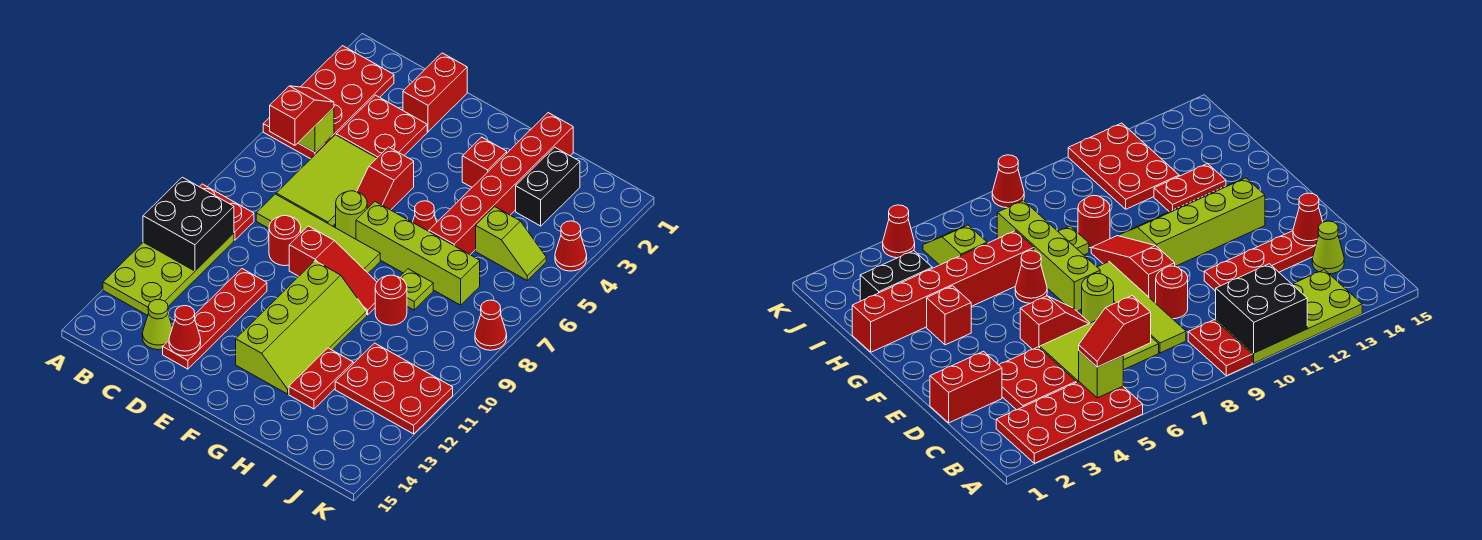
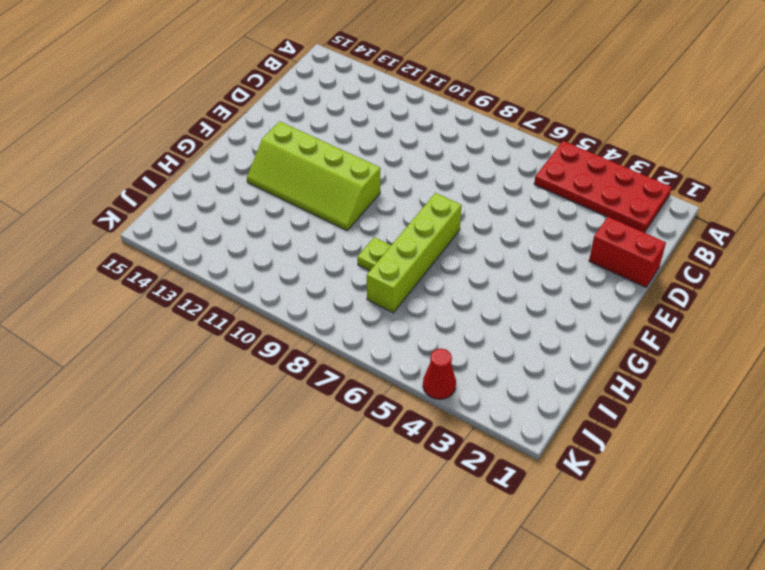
none -> red 1x2 plate [200,184,254,240]
none -> lime 2x4 plate [103,233,234,315]
none -> red 2x2 plate [336,95,427,158]
none -> lime 2x3 tile [276,135,377,226]

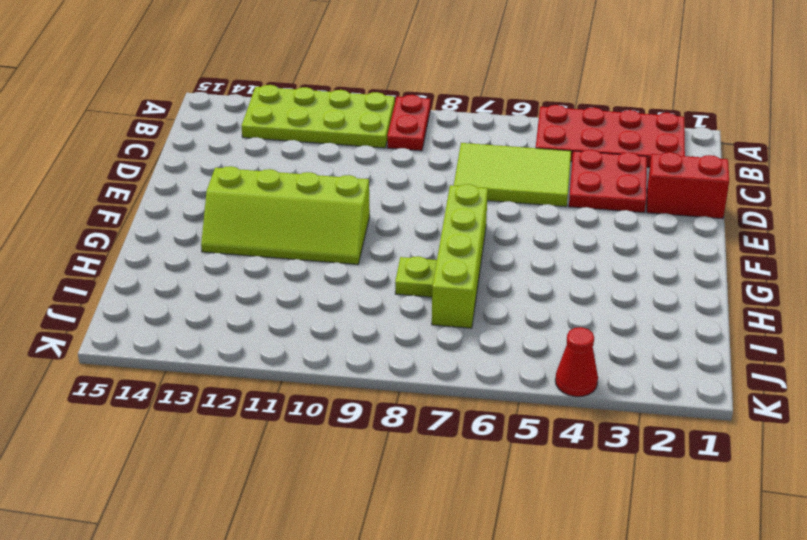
none -> lime 1x4 tile [256,194,380,273]
none -> lime 1x1 cone [142,299,172,350]
none -> red 1x1 round brick [269,216,301,266]
none -> red 1x4 plate [163,269,267,369]

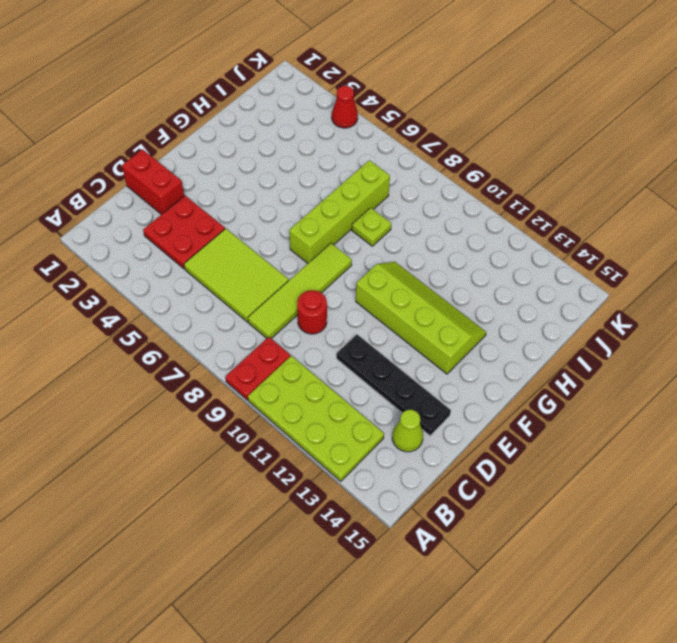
black 1x4 plate [337,335,451,436] -> red 1x4 plate [163,269,267,369]
none -> red 2x4 plate [263,46,394,159]
none -> red 1x2 slope [357,147,414,210]
none -> lime 1x1 round brick [336,191,367,239]
none -> red 1x3 slope [289,226,377,315]

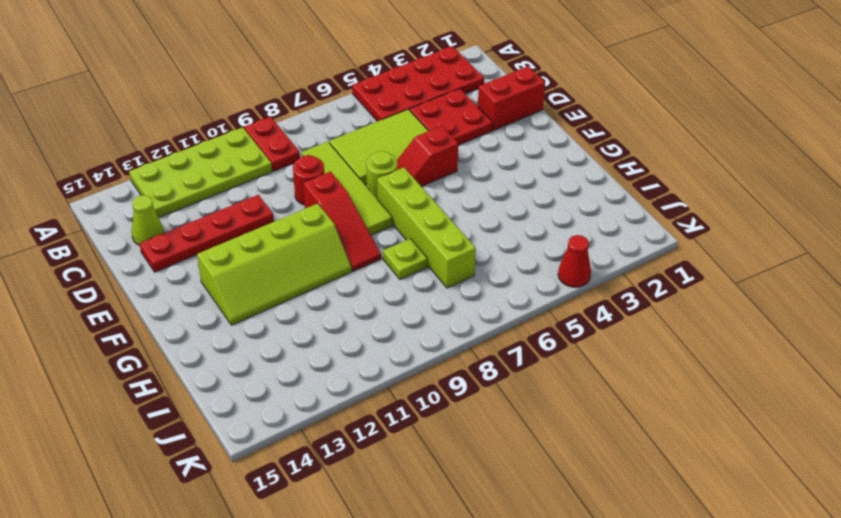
none -> red 1x1 brick [462,137,507,187]
none -> red 1x1 cone [413,201,437,231]
none -> red 1x6 brick [429,113,573,255]
none -> red 1x1 round brick [375,275,407,325]

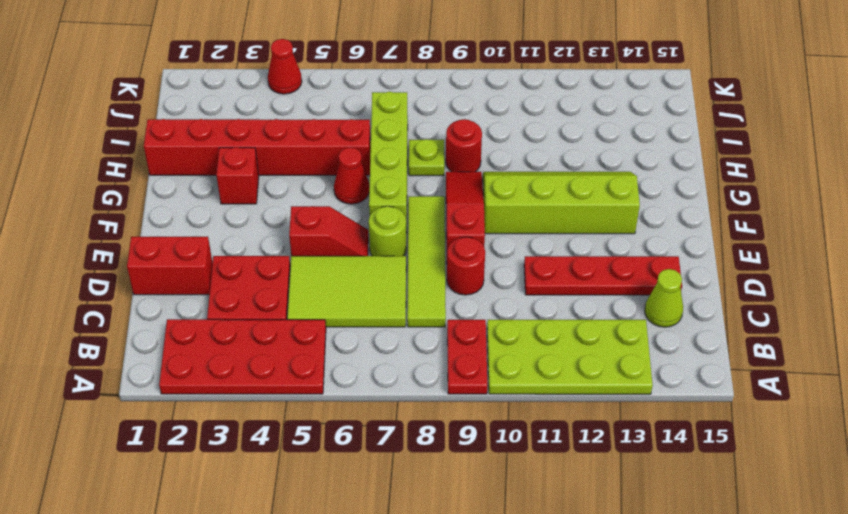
none -> red 1x2 plate [289,348,353,409]
none -> black 1x2 brick [516,147,580,226]
none -> lime 1x2 slope [476,207,546,280]
none -> red 2x3 plate [335,343,453,434]

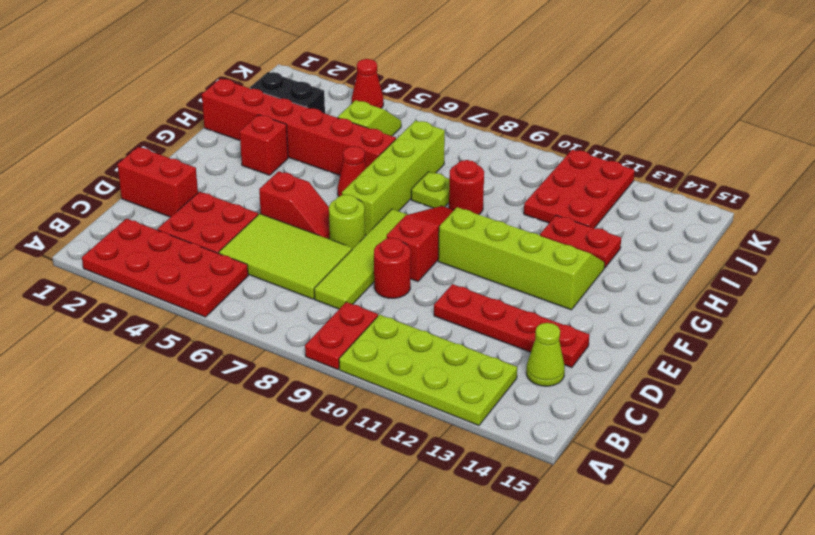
none -> red 1x1 cone [475,300,507,350]
none -> black 2x2 brick [143,177,234,271]
none -> lime 1x1 brick [298,108,334,152]
none -> red 1x1 cone [169,306,201,356]

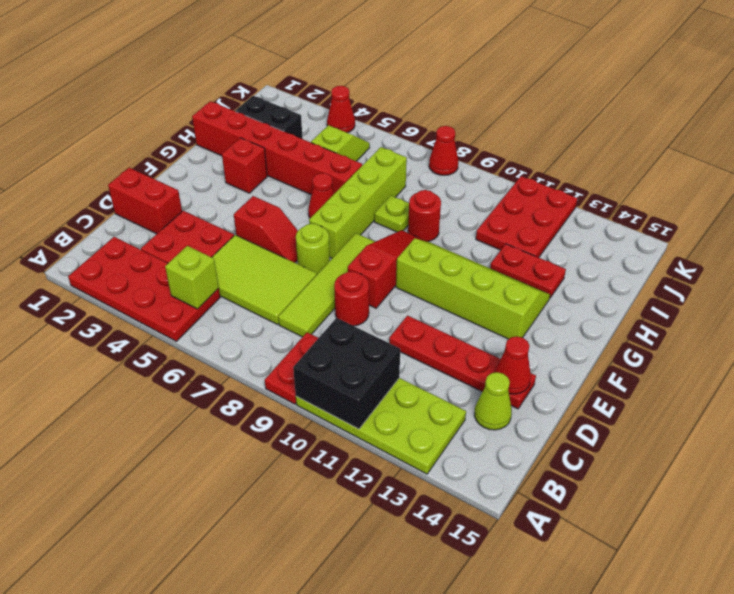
none -> red 1x2 slope [270,86,334,145]

